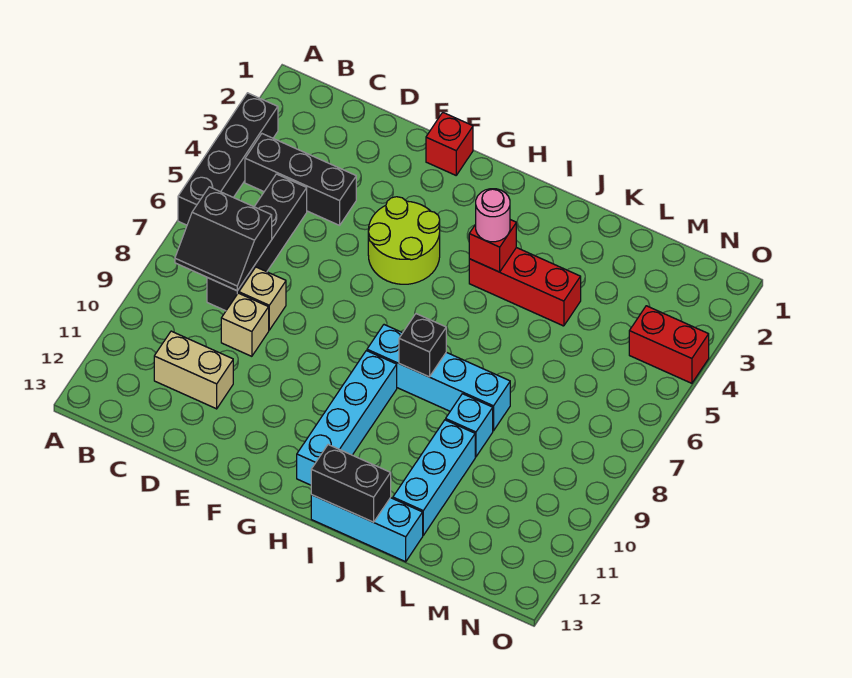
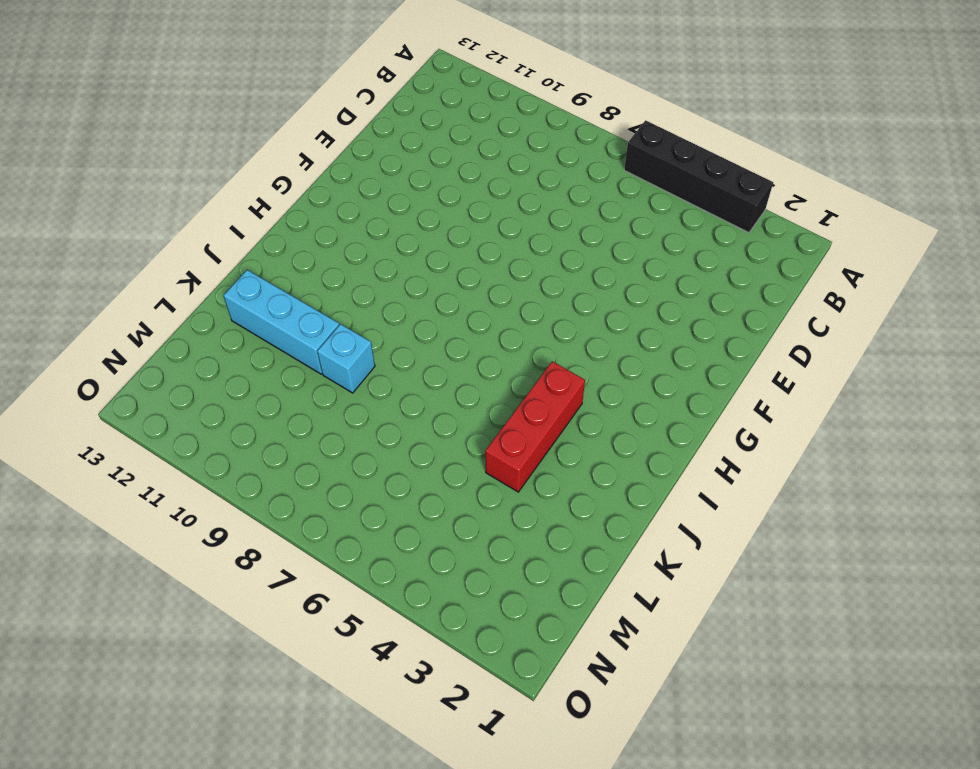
none -> black 1x3 brick [245,134,356,225]
none -> black 1x4 brick [207,174,307,311]
none -> tan 1x2 brick [154,331,233,409]

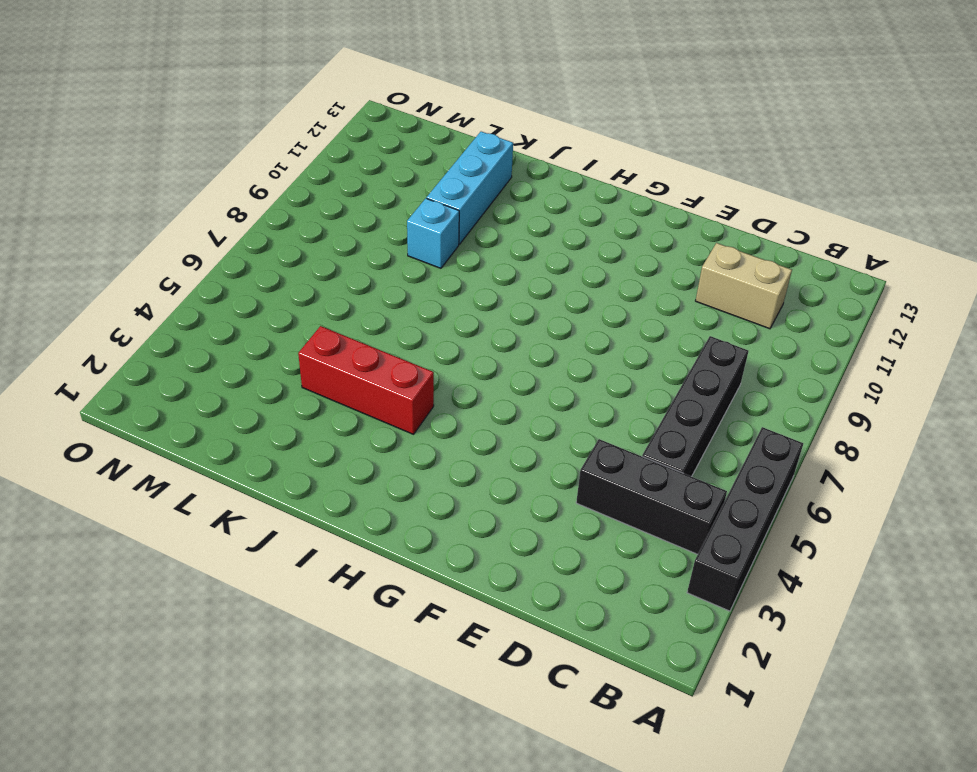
none -> tan 1x1 brick [239,267,286,330]
none -> tan 1x1 brick [221,293,269,356]
none -> red 1x1 brick [426,113,473,175]

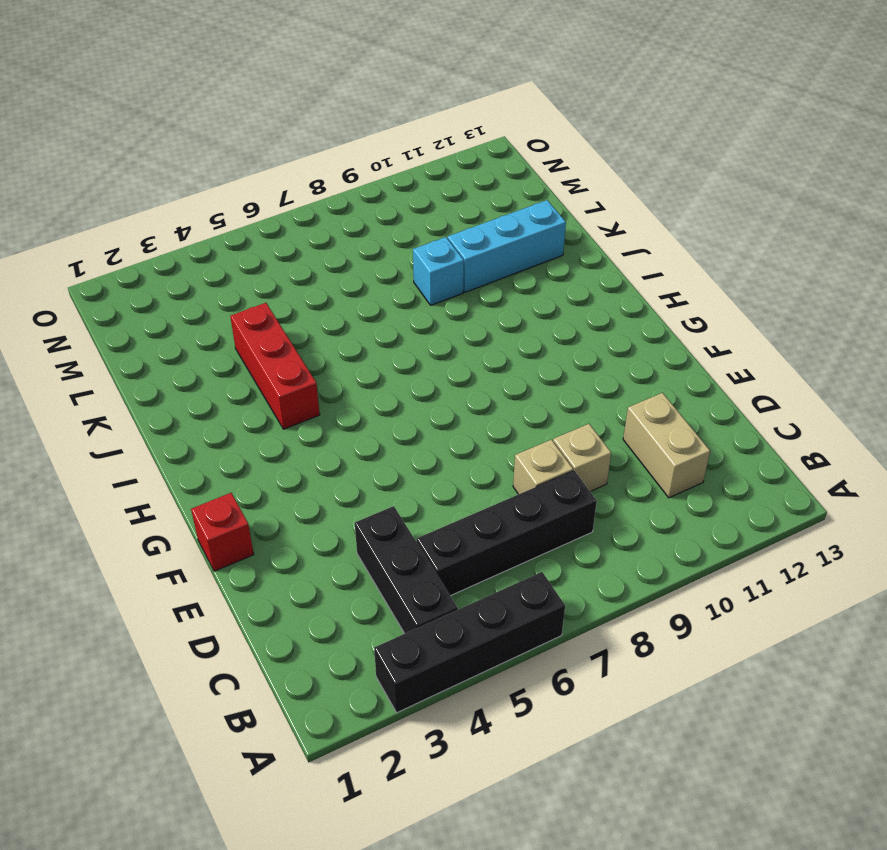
none -> lime 2x2 round brick [368,197,440,284]
none -> cyan 1x4 brick [367,325,510,431]
none -> cyan 1x4 brick [297,351,397,485]

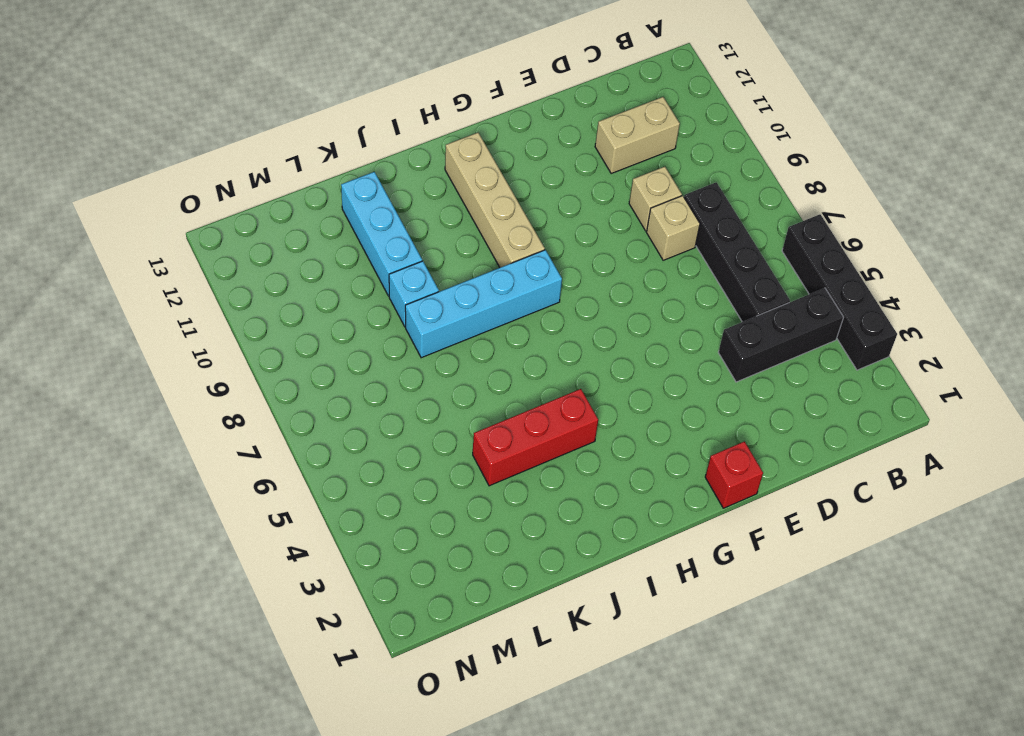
tan 1x4 brick [445,133,545,268] -> cyan 1x4 brick [297,351,397,485]
none -> lime 2x2 round brick [368,197,440,284]
none -> cyan 1x3 brick [311,495,423,562]
none -> red 1x2 brick [629,306,709,383]

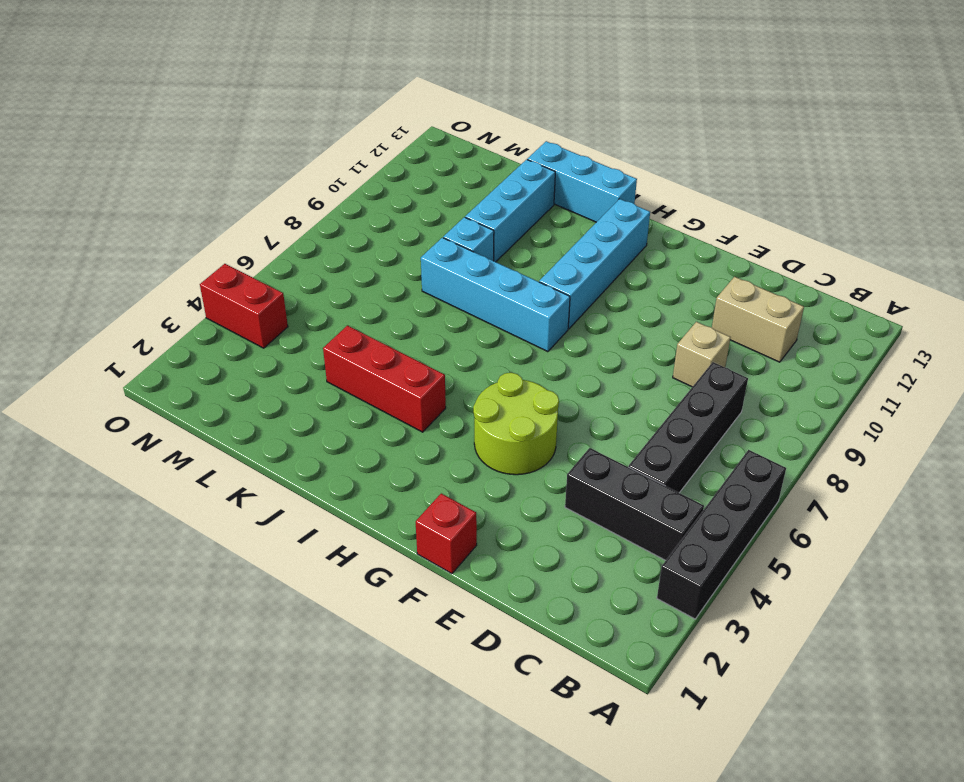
none -> tan 1x1 brick [239,267,286,330]
none -> black 2x2 slope [175,187,272,291]
none -> red 1x1 brick [469,220,516,272]

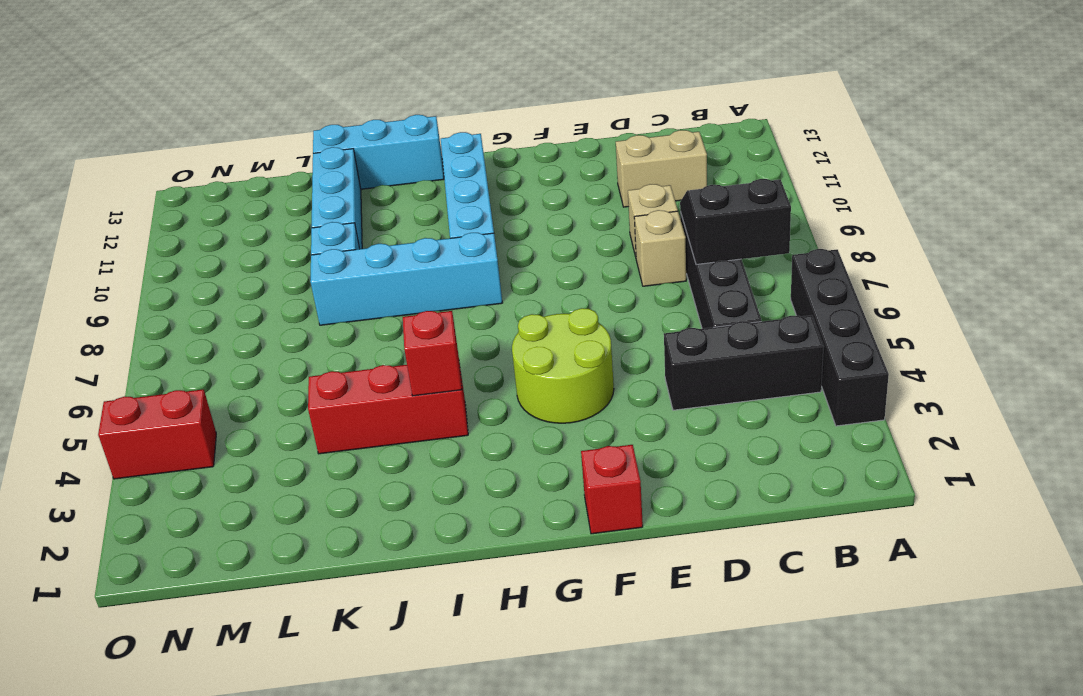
none -> black 1x1 brick [399,314,446,377]
none -> black 1x2 brick [311,445,391,522]
none -> pink 1x1 round brick [476,189,510,242]

